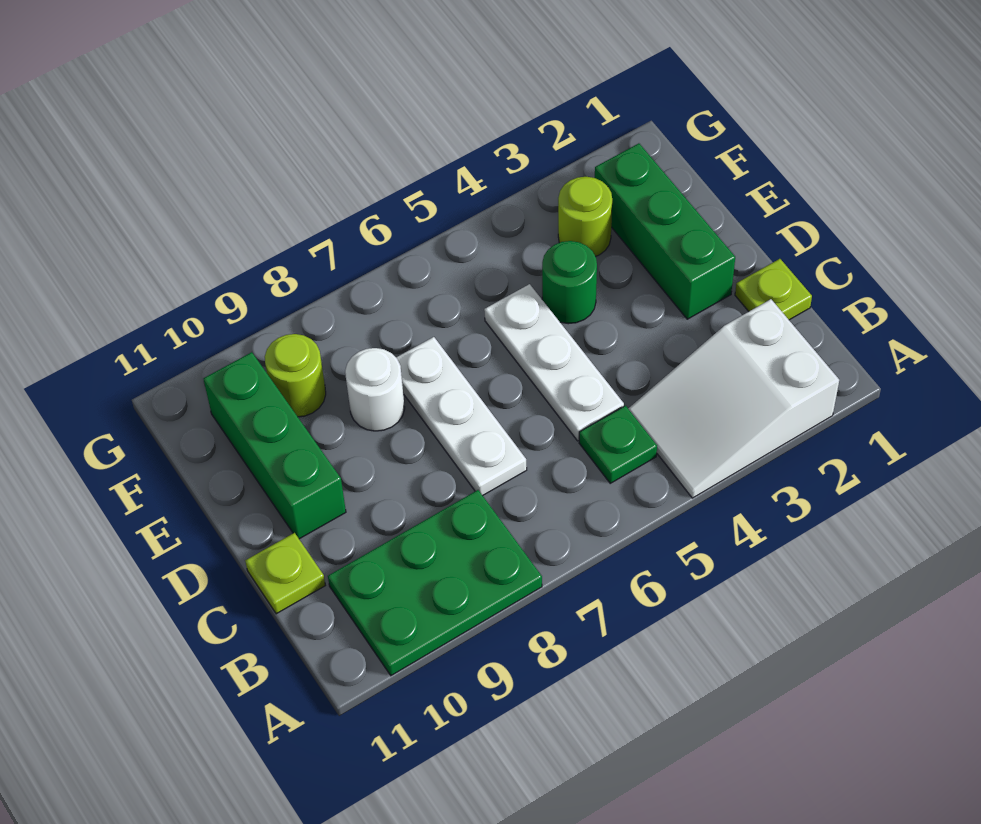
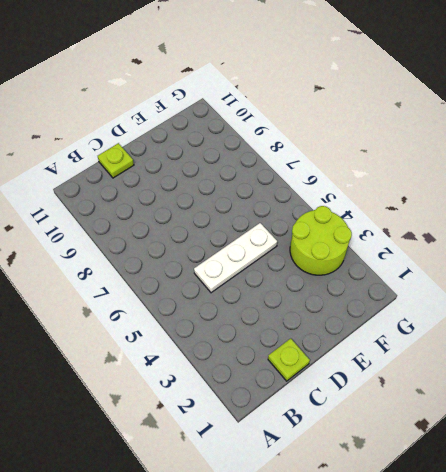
lime 2x2 round brick [290,206,352,275] -> lime 1x1 round brick [558,177,612,256]
none -> white 2x3 slope [628,299,839,498]
none -> green 2x3 plate [328,490,542,676]
none -> green 1x1 plate [579,406,657,483]

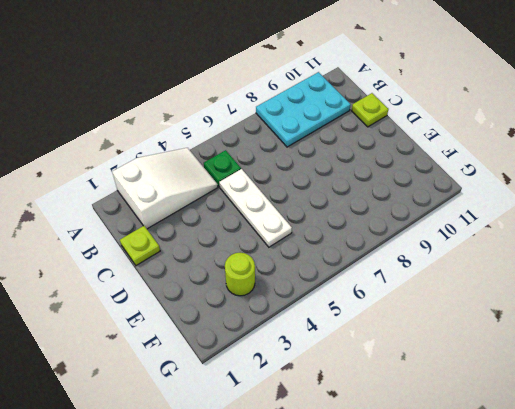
cyan 2x3 plate [256,72,351,147] -> green 2x3 plate [328,490,542,676]
none -> white 1x3 plate [396,337,527,496]
none -> green 1x3 brick [595,143,735,319]
none -> green 1x3 brick [203,352,346,539]

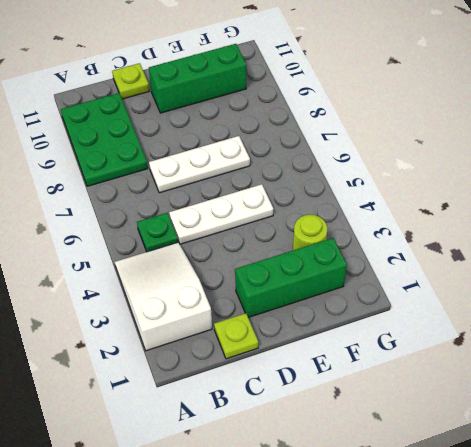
none -> green 1x1 round brick [542,241,597,324]
none -> white 1x1 round brick [345,348,405,431]
none -> lime 1x1 round brick [265,334,326,417]

